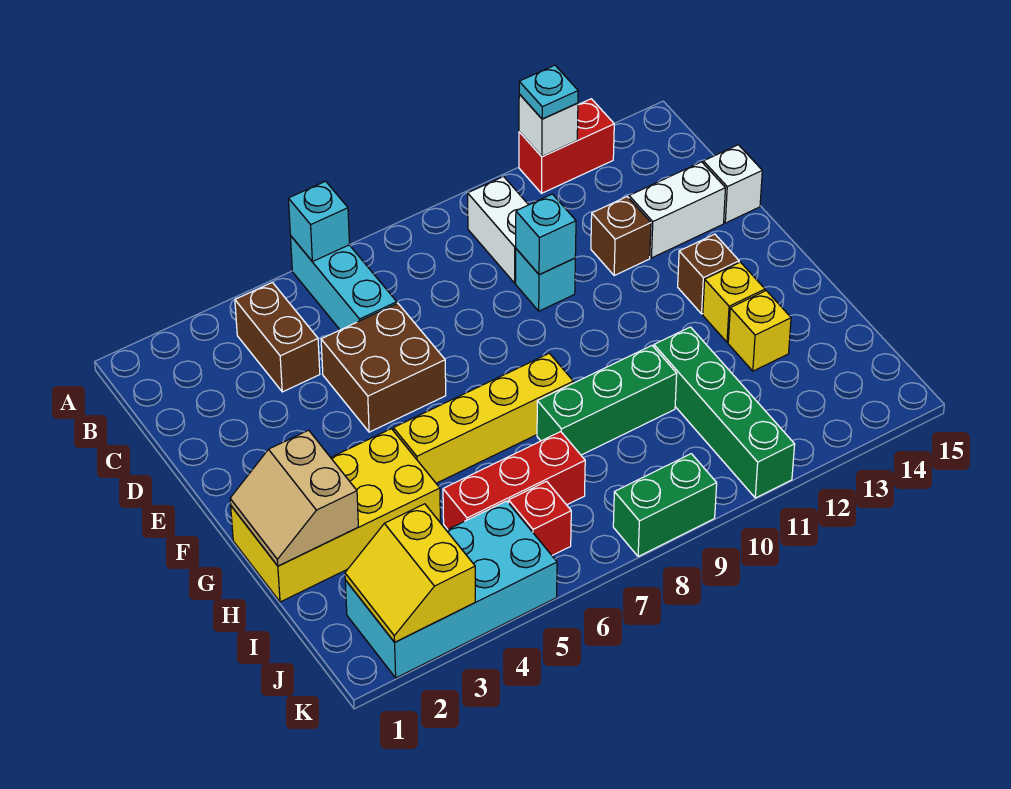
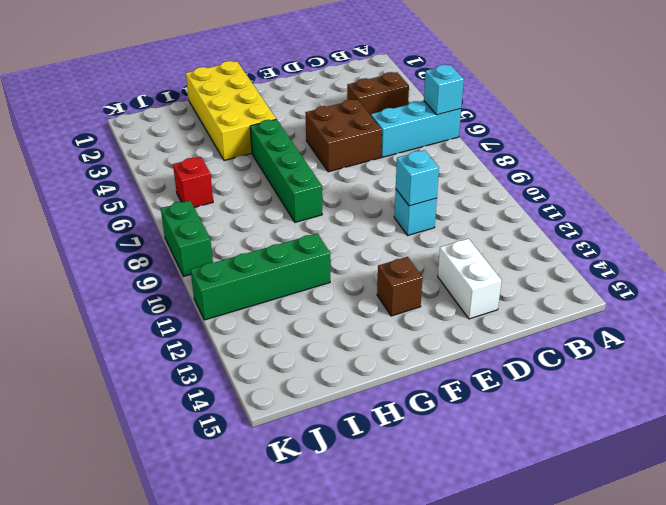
green 1x4 brick [250,119,322,222] -> yellow 1x4 brick [393,353,573,483]
none -> red 1x2 brick [519,99,614,193]
none -> white 1x2 brick [468,177,528,283]
none -> brown 1x1 brick [591,197,651,275]

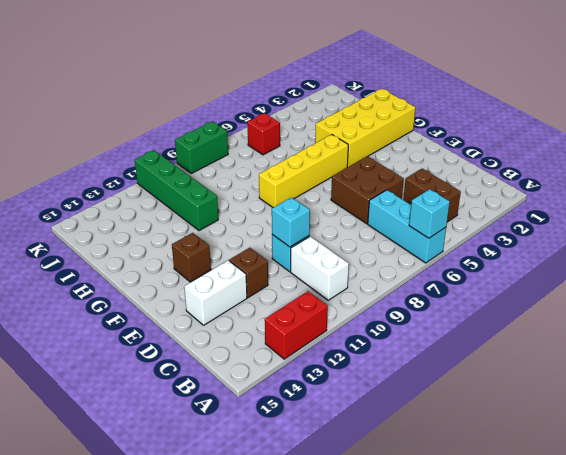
none -> white 1x1 brick [703,145,762,223]
none -> yellow 1x1 brick [703,262,765,342]
none -> green 1x3 brick [537,346,677,455]

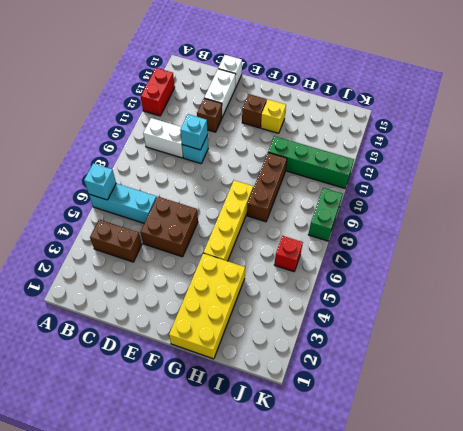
brown 1x3 brick [247,153,287,222] -> green 1x3 brick [537,346,677,455]
none -> yellow 1x1 brick [728,291,791,371]
none -> red 1x3 brick [443,432,585,529]
none -> cyan 2x4 brick [345,501,557,678]

